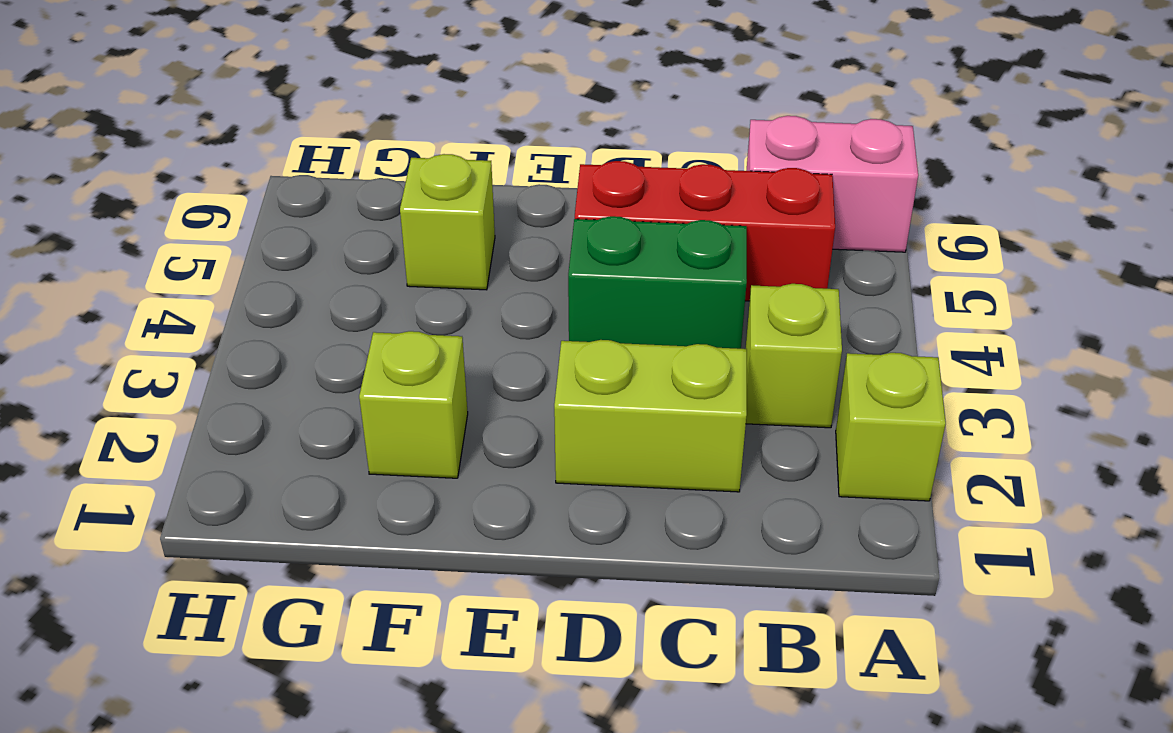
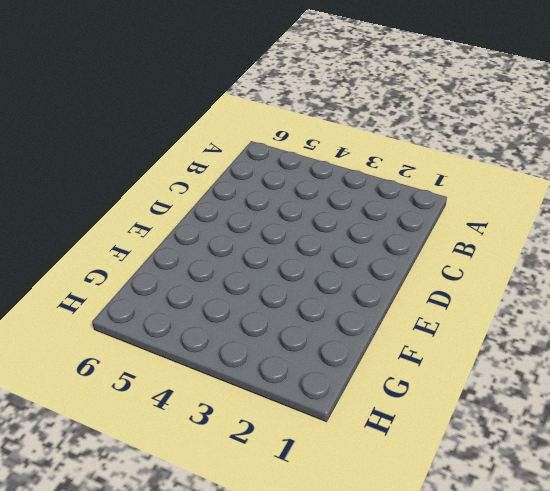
none -> lime 1x1 brick [836,353,946,501]
none -> pink 1x2 brick [746,116,918,252]

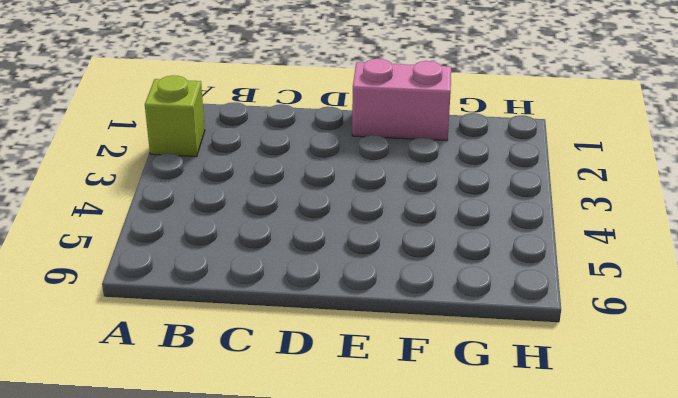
pink 1x2 brick [352,59,451,141] -> pink 1x2 brick moved to [746,116,918,252]
none -> lime 1x1 brick [746,284,842,428]
none -> red 1x3 brick [575,161,835,301]

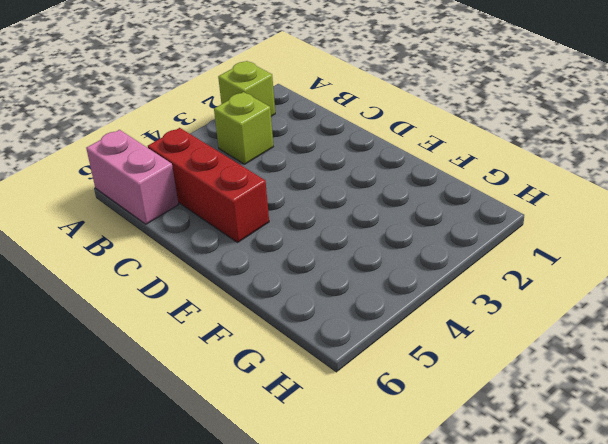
none -> lime 1x2 brick [554,340,747,492]
none -> green 1x2 brick [568,216,747,349]

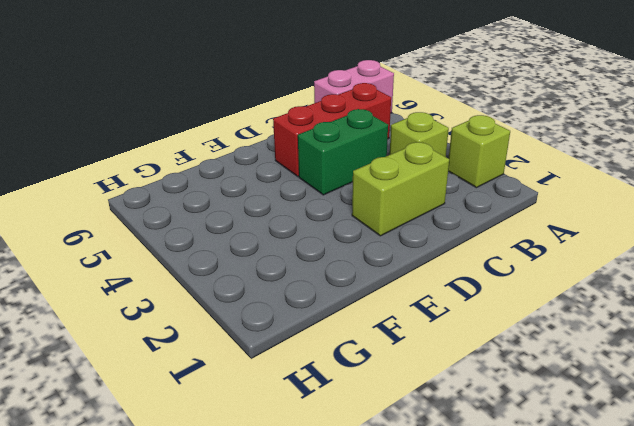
none -> lime 1x1 brick [359,331,468,478]
none -> lime 1x1 brick [400,154,495,290]

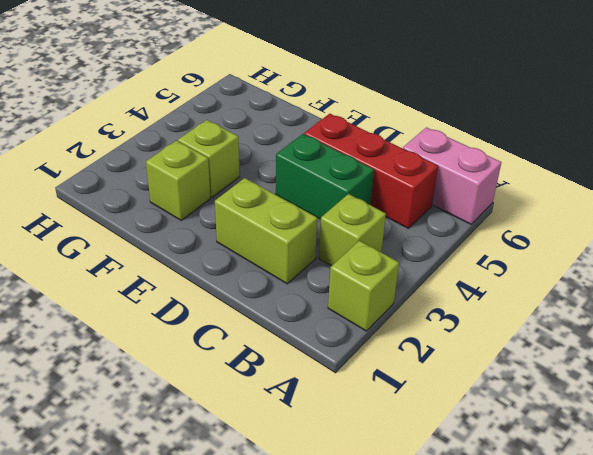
lime 1x1 brick [178,120,240,197] -> lime 1x1 brick moved to [400,154,495,290]

